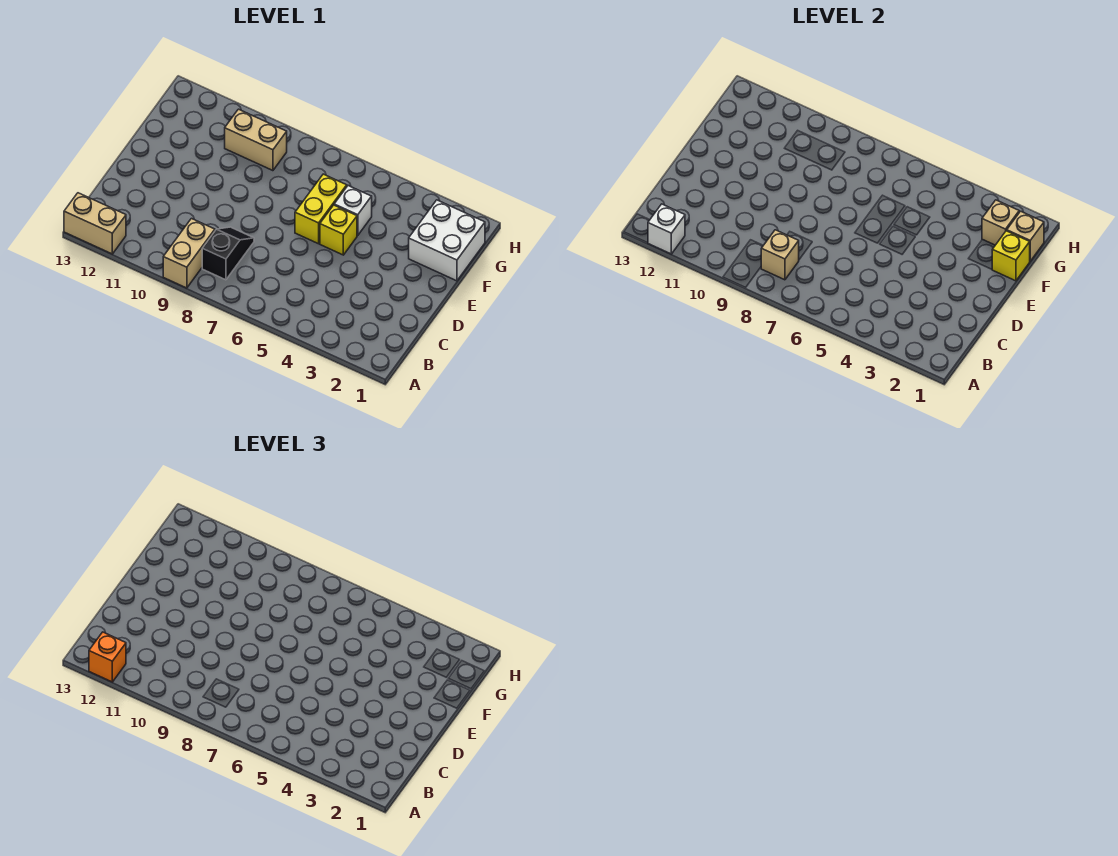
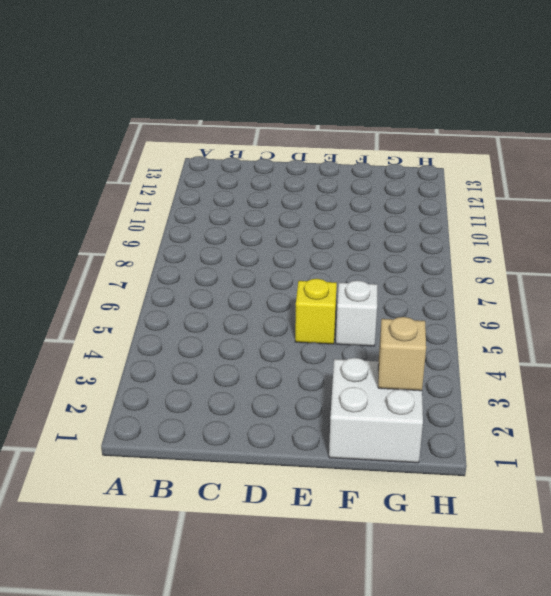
none -> tan 1x2 brick [163,219,215,288]
none -> tan 1x2 brick [64,193,126,254]
none -> black 1x2 slope [202,227,254,280]

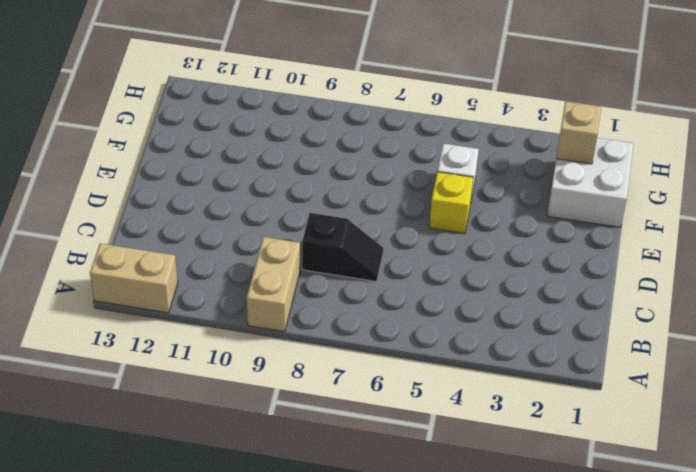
black 1x2 slope [302,213,383,282] -> black 1x2 slope turned to [202,227,254,280]
none -> yellow 1x2 brick [295,174,347,244]
none -> tan 1x2 brick [225,109,287,171]
none -> white 1x1 brick [648,204,685,254]

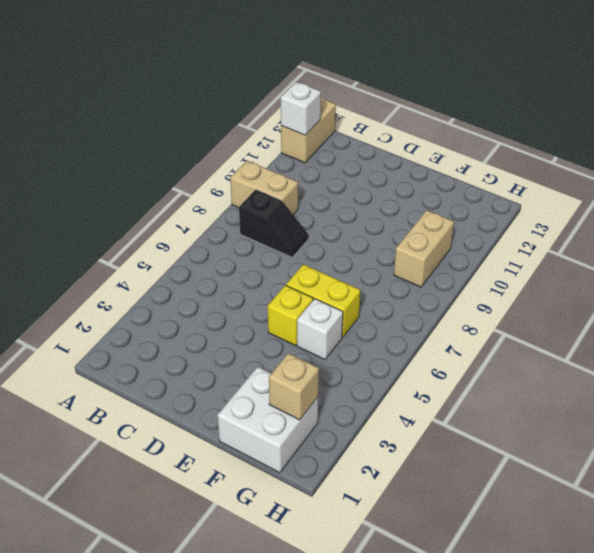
none -> tan 1x1 brick [761,230,799,280]
none -> yellow 1x1 brick [992,231,1030,281]
none -> tan 1x1 brick [1007,211,1044,261]

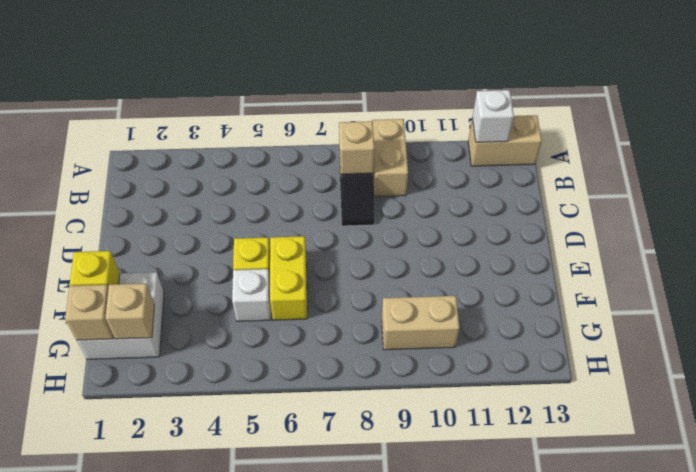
none -> orange 1x1 brick [89,632,126,682]

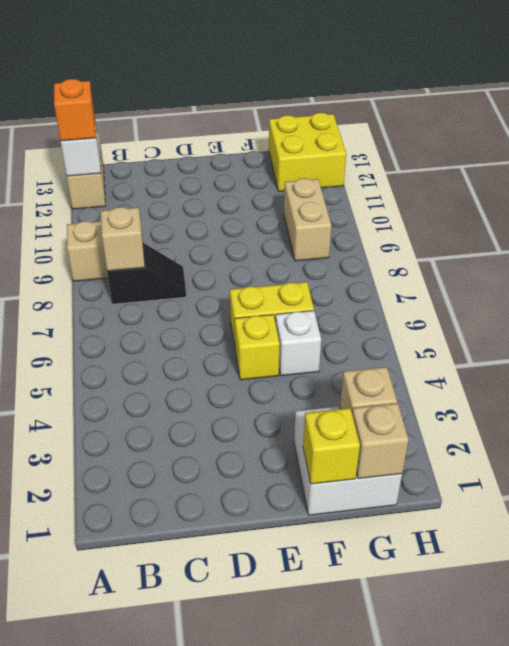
yellow 2x2 brick [269,113,346,191] -> none

